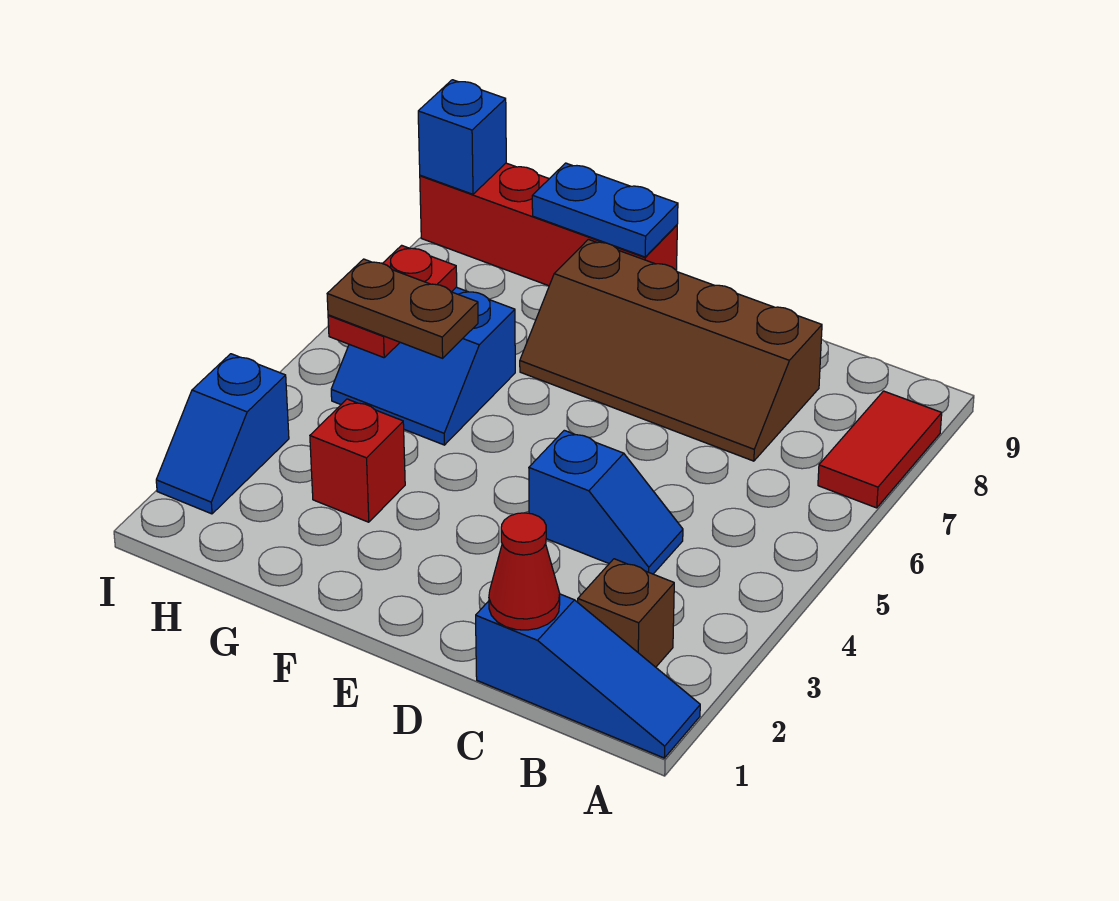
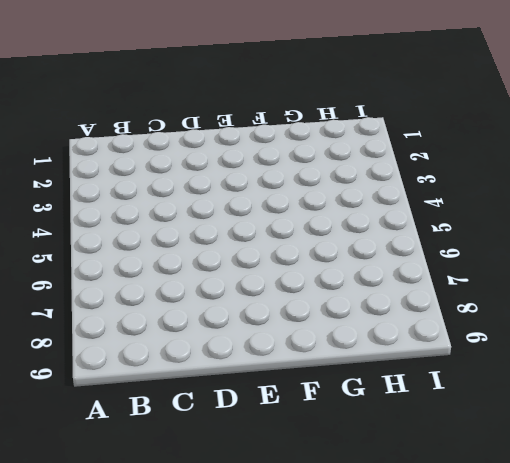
none -> blue 1x3 slope [476,594,700,758]
none -> red 1x2 tile [818,391,942,508]
none -> brown 1x1 brick [578,559,674,667]

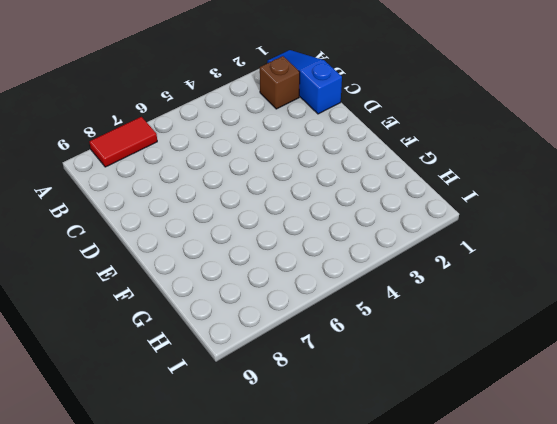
none -> blue 1x2 slope [529,430,683,574]
none -> brown 2x4 slope [520,239,822,461]
none -> red 1x4 brick [420,163,677,286]

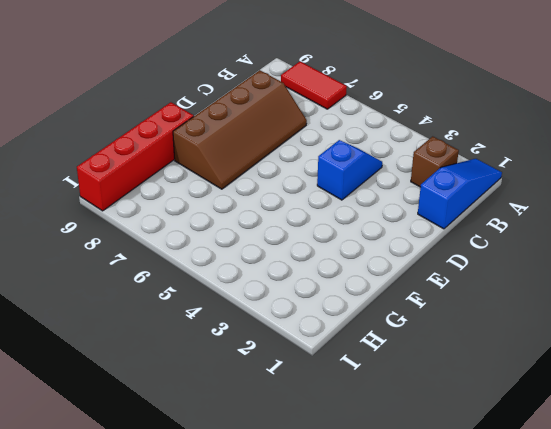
none -> red 1x1 brick [310,399,405,522]
none -> blue 2x2 slope [331,287,515,445]
none -> blue 1x2 slope [156,354,289,514]

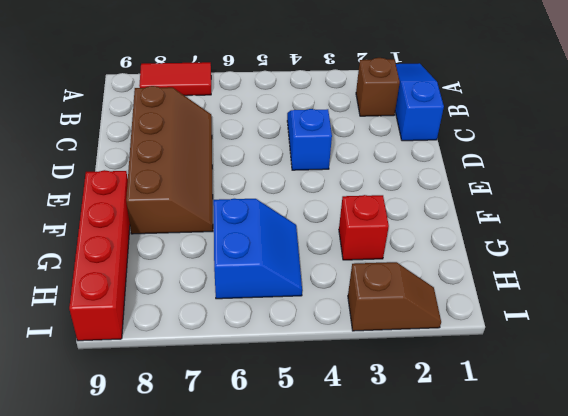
brown 1x2 slope [348,262,441,331] -> blue 1x2 slope [156,354,289,514]
none -> red 1x1 cone [489,513,560,630]
none -> blue 1x2 plate [532,163,678,257]
none -> red 1x2 plate [328,245,457,358]

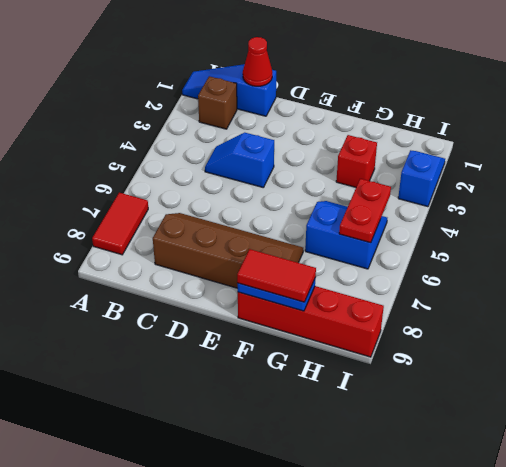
red 1x2 tile [237,249,316,302] -> none
none -> blue 1x1 brick [418,80,506,194]
none -> brown 1x2 plate [327,259,478,358]

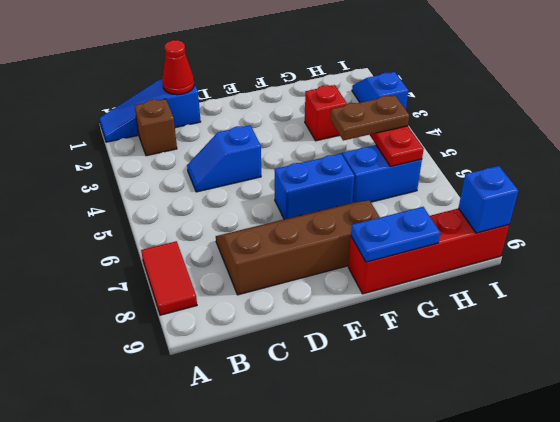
blue 1x2 brick [274,154,355,219] -> none

